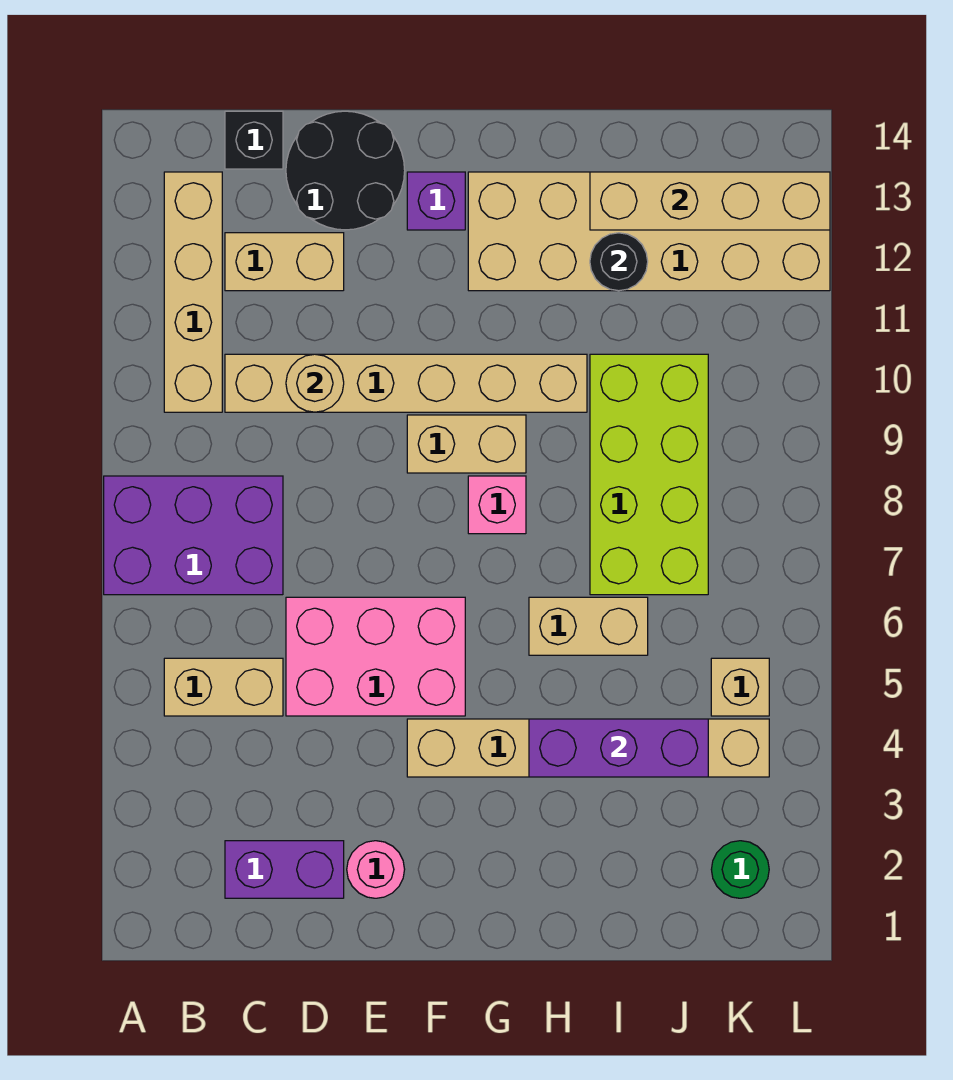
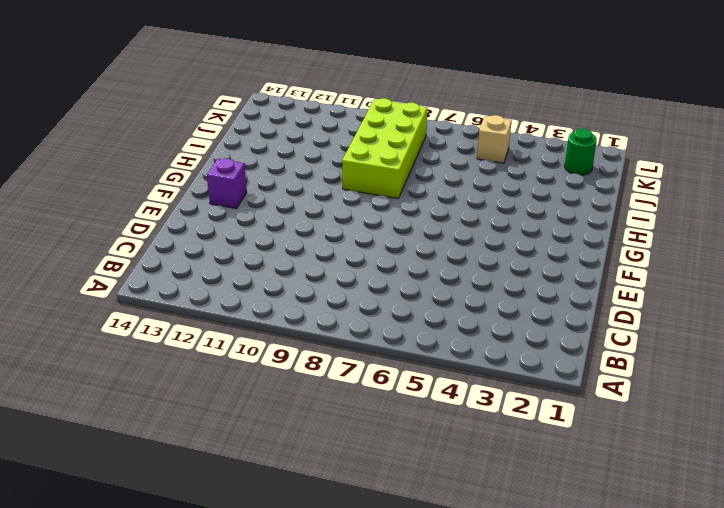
lime 2x4 brick [342,98,427,199] -> lime 2x4 brick turned to [590,354,708,595]
none -> purple 2x3 brick [104,476,283,595]
none -> tan 1x2 brick [164,658,283,716]
none -> tan 1x4 brick [164,172,222,412]

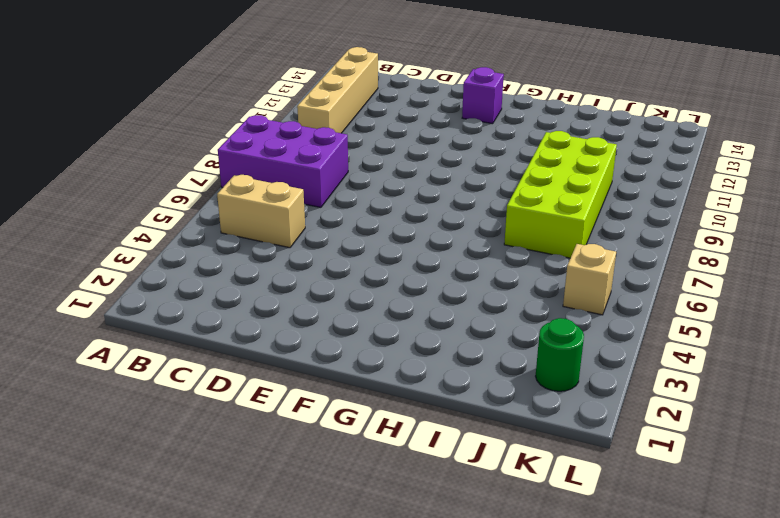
none -> purple 1x2 brick [225,841,344,898]
none -> tan 1x6 brick [225,354,587,412]
none -> tan 1x2 brick [225,233,344,291]

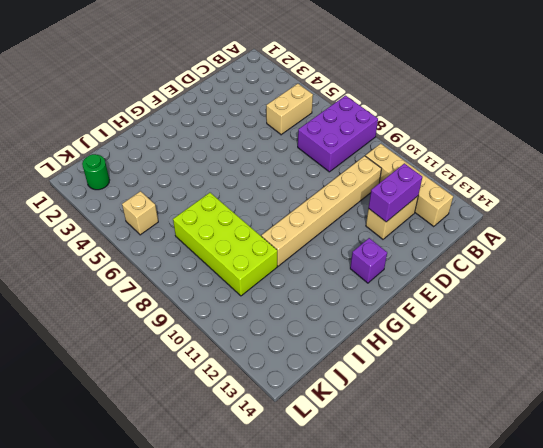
purple 1x2 brick [368,163,422,222] -> purple 1x2 brick moved to [225,841,344,898]
none -> black 1x1 brick [225,111,283,169]
none -> pink 2x3 brick [286,597,465,716]
none -> black 2x2 round brick [286,111,405,230]

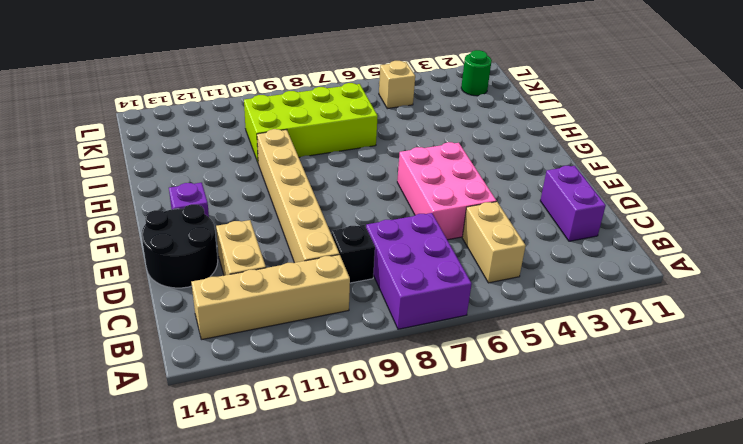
black 1x1 brick [331,225,375,283] -> black 1x1 brick moved to [225,111,283,169]
none -> pink 1x1 round brick [347,841,405,898]
none -> tan 1x6 brick [407,719,769,777]
none -> tan 1x2 brick [407,415,526,473]

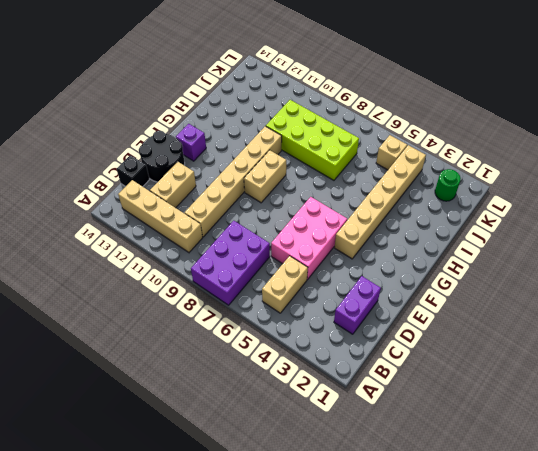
none -> pink 1x1 round brick [347,841,405,898]
none -> pink 1x1 brick [468,476,526,534]
none -> tan 2x6 brick [468,172,830,291]

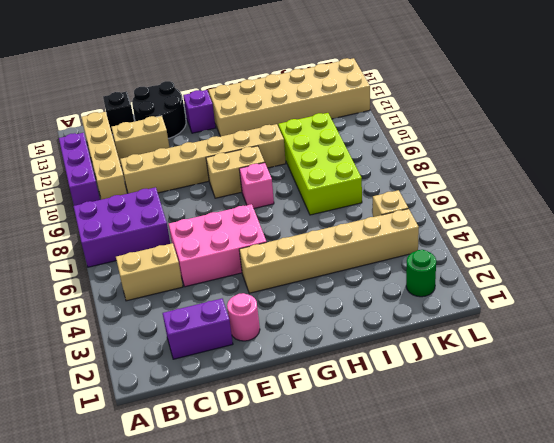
purple 1x3 brick [59,133,100,206] -> purple 1x3 brick turned to [529,719,708,777]
none -> tan 1x2 brick [529,597,648,655]
none -> tan 1x1 round brick [286,354,344,412]
none -> black 1x1 round brick [590,233,648,291]

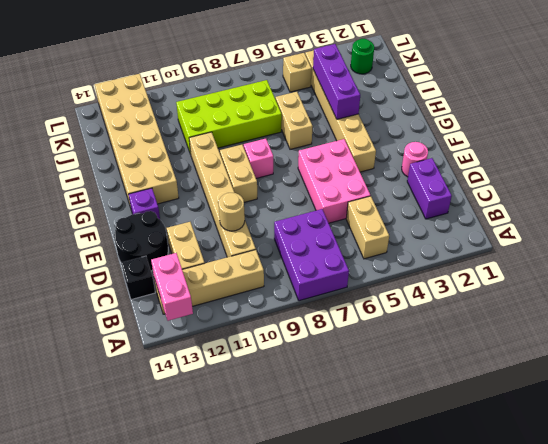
pink 1x2 brick [151,253,193,321] -> none
none -> black 1x1 round brick [590,233,648,291]
none -> tan 1x4 brick [590,172,830,230]

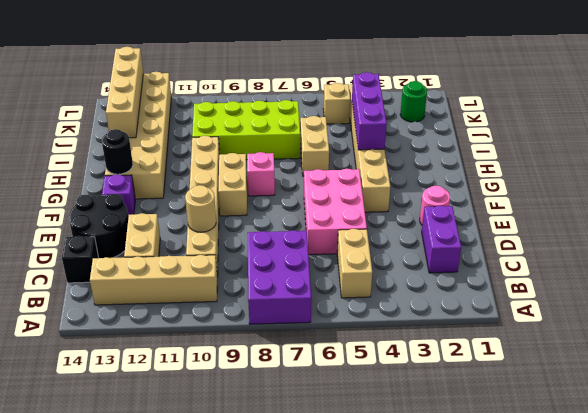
black 1x1 round brick [102,129,133,174] -> black 1x1 round brick moved to [590,233,648,291]

